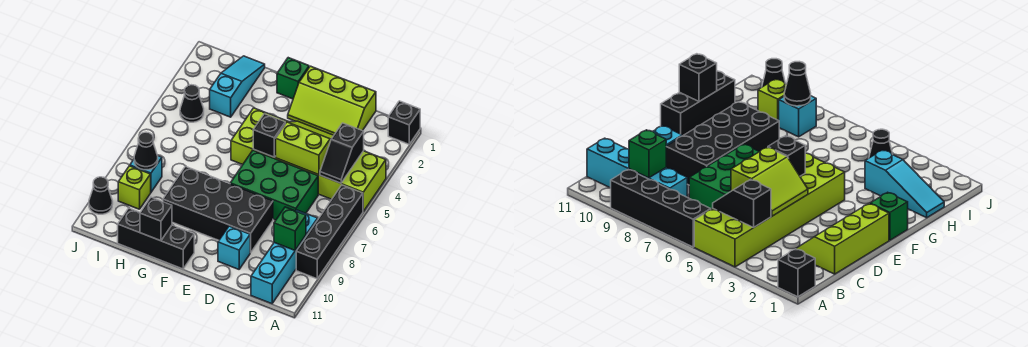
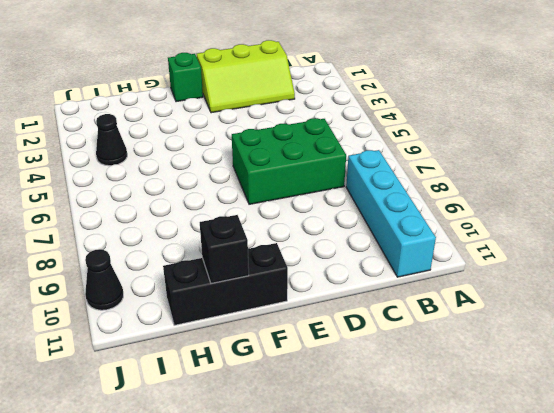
none -> black 1x1 brick [388,101,420,144]
none -> lime 2x6 brick [231,108,386,211]
none -> black 1x4 brick [296,185,363,279]

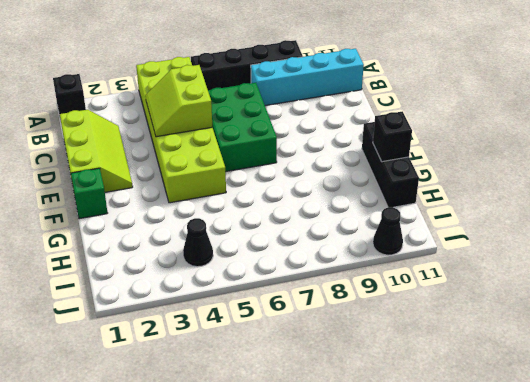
none -> black 2x4 brick [163,167,273,253]
none -> cyan 1x1 brick [218,226,250,269]
none -> cyan 1x3 slope [210,56,265,117]

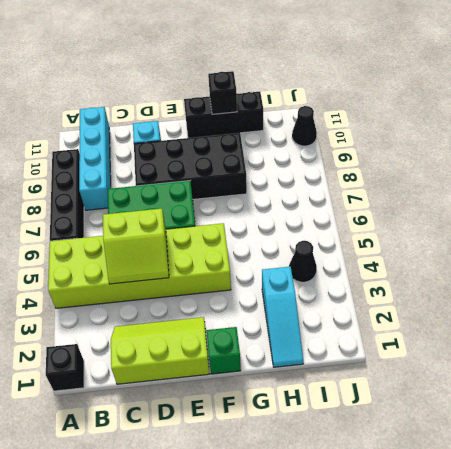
none -> cyan 1x1 brick [130,156,162,192]
none -> lime 1x1 brick [118,166,151,209]
none -> black 1x2 slope [320,123,364,183]

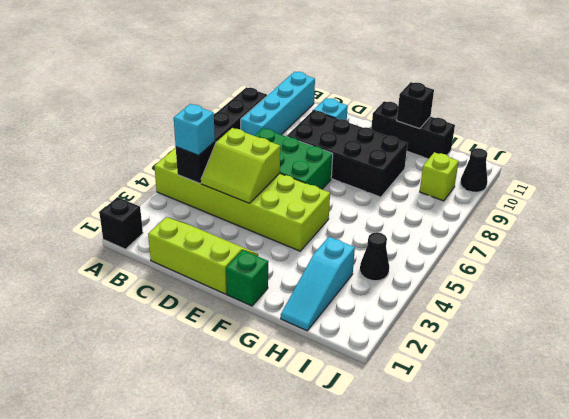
cyan 1x1 brick [174,104,215,155] -> cyan 1x1 brick moved to [130,156,162,192]
none -> green 1x1 brick [274,207,306,250]
none -> black 1x1 brick [253,114,285,157]
none -> black 1x1 cone [134,132,158,170]

